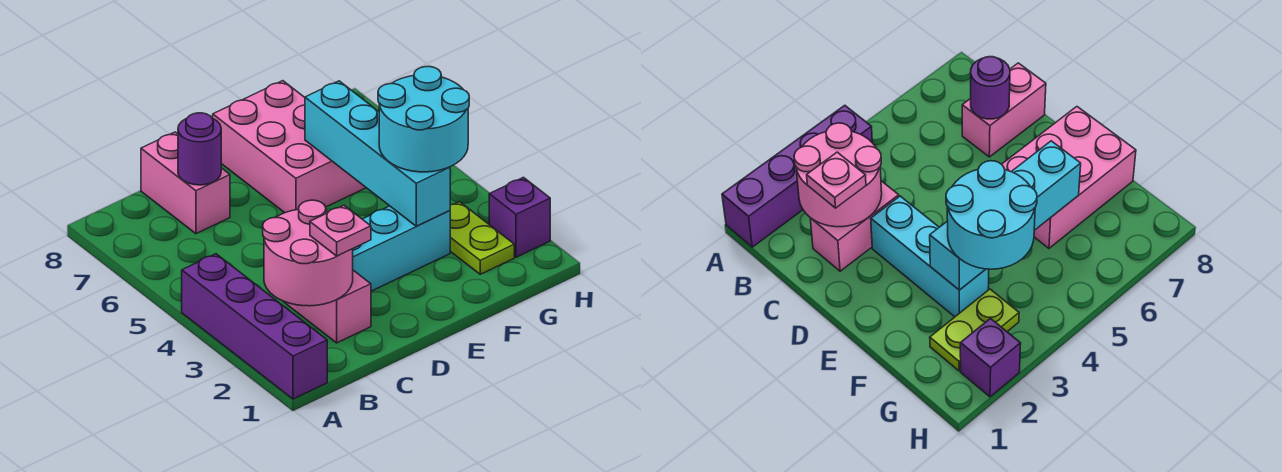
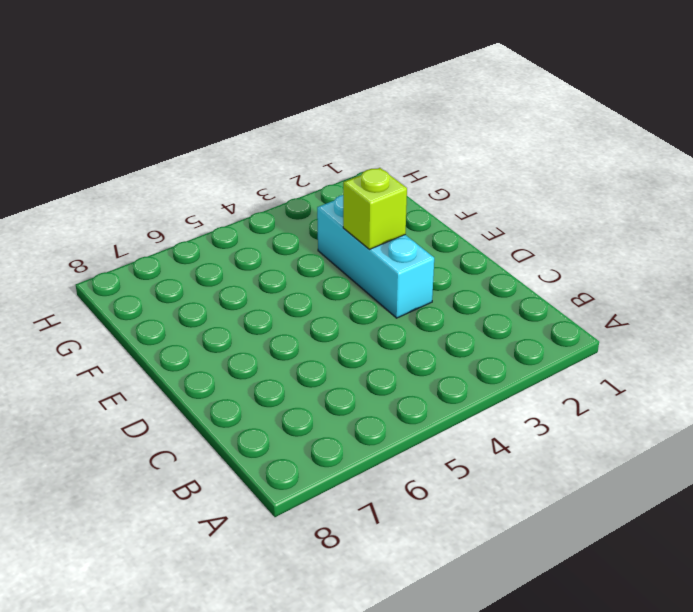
lime 1x1 brick [343,168,407,249] -> none
none -> purple 1x4 brick [182,254,327,399]
none -> pink 1x2 brick [283,270,371,343]
none -> pink 1x2 brick [141,132,230,234]

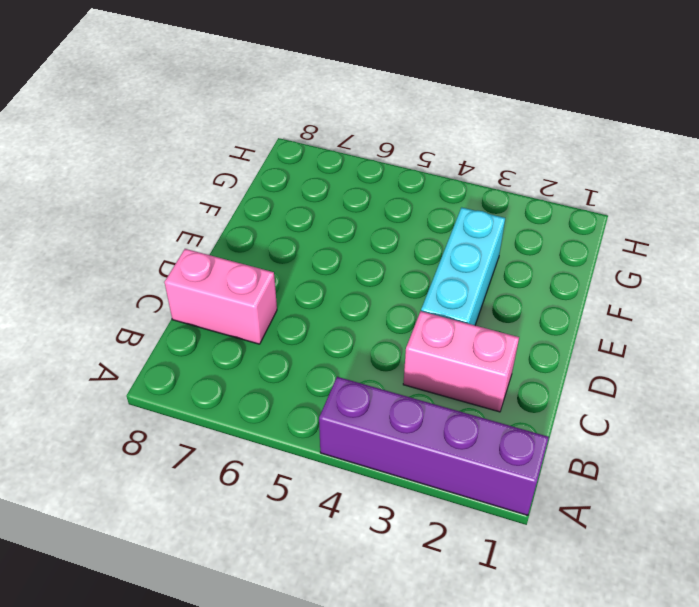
none -> pink 2x3 brick [213,81,366,213]
none -> lime 1x2 plate [450,202,514,274]
none -> purple 1x1 brick [489,177,550,257]

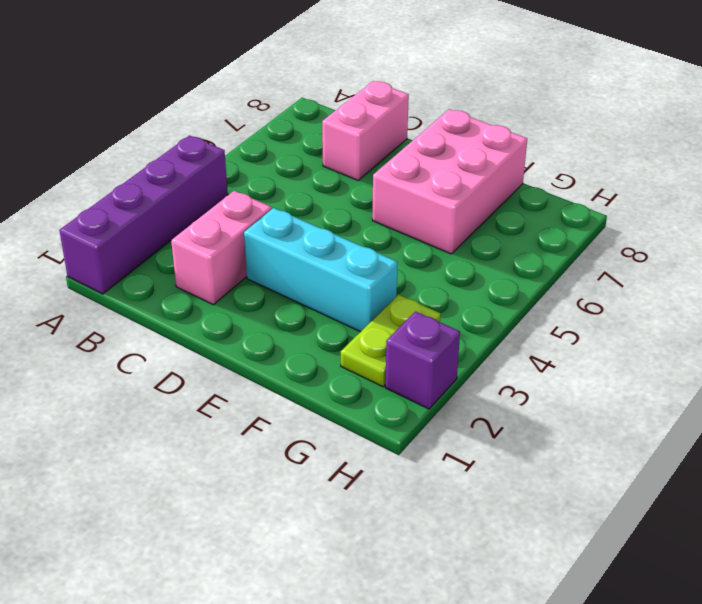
none -> pink 2x2 round brick [263,200,353,306]
none -> purple 1x1 round brick [178,113,221,185]
none -> cyan 1x4 brick [305,81,450,226]

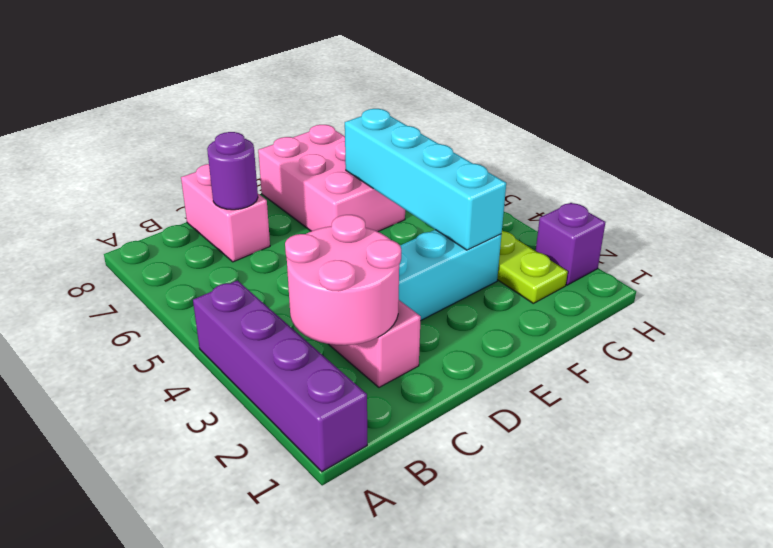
none -> pink 1x1 plate [310,205,371,256]
none -> cyan 2x2 round brick [378,67,469,172]

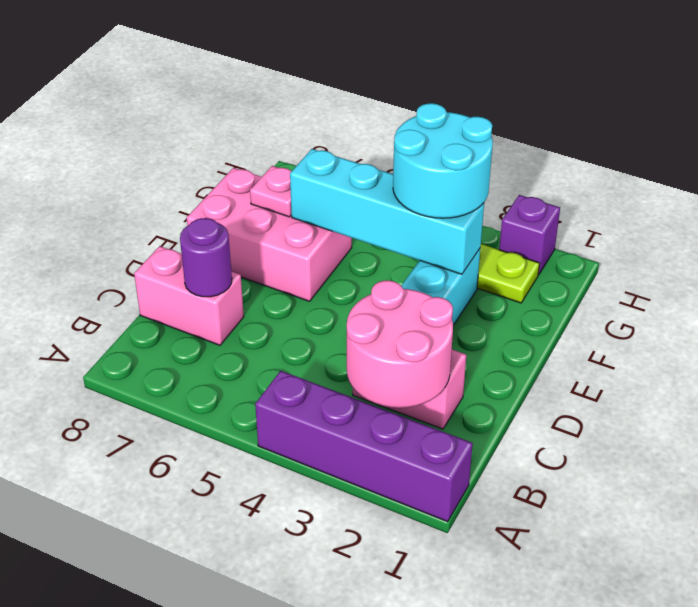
pink 1x1 plate [250,166,292,217] -> pink 1x1 plate moved to [310,205,371,256]

